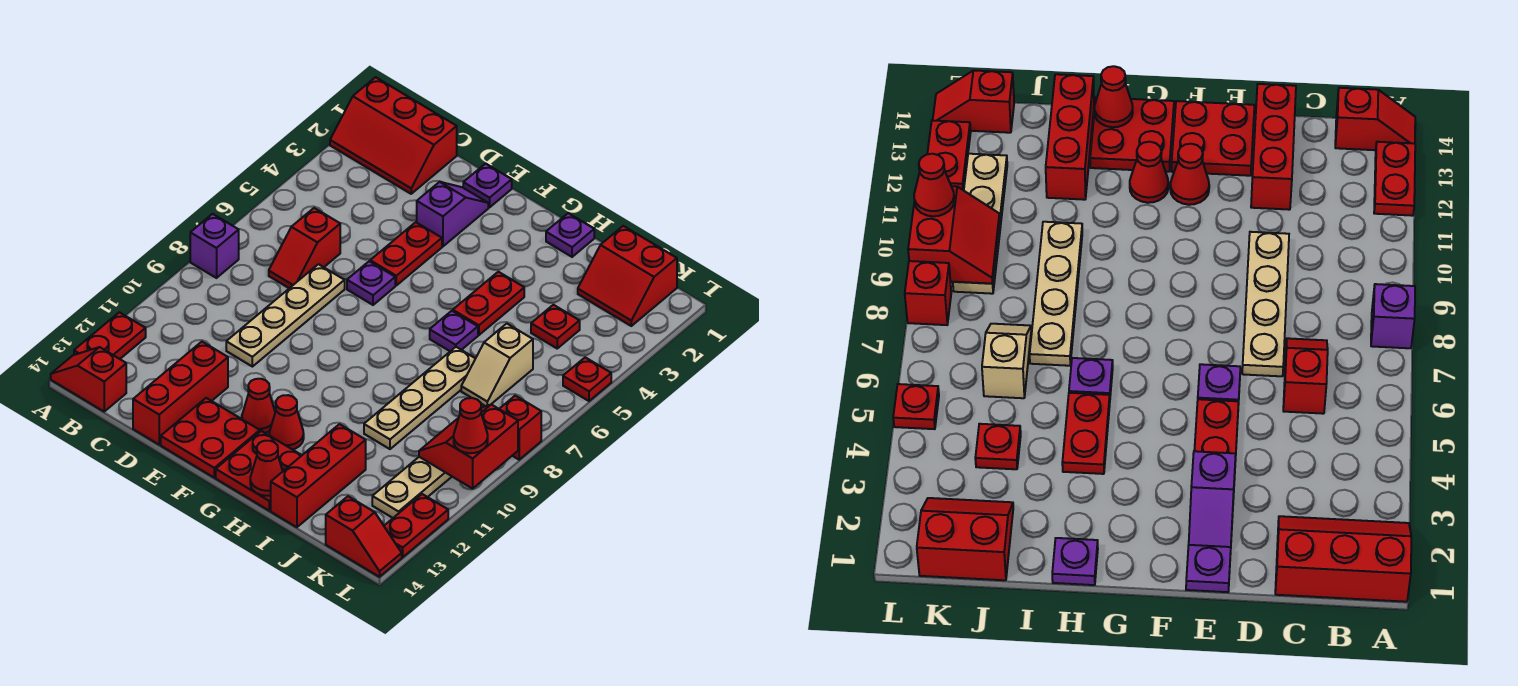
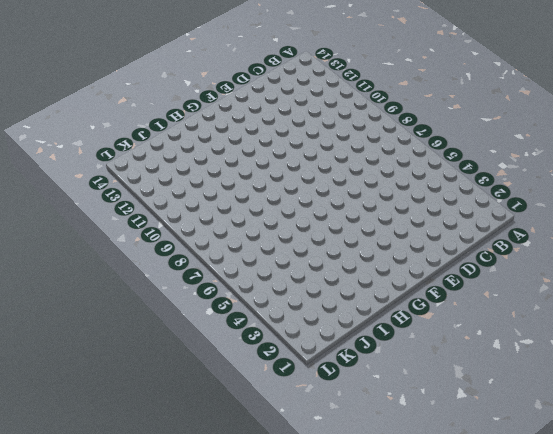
none -> red 2x3 slope [330,77,457,194]
none -> purple 1x1 brick [190,214,239,278]
none -> red 1x2 plate [74,312,146,359]
none -> red 1x2 slope [51,347,126,411]

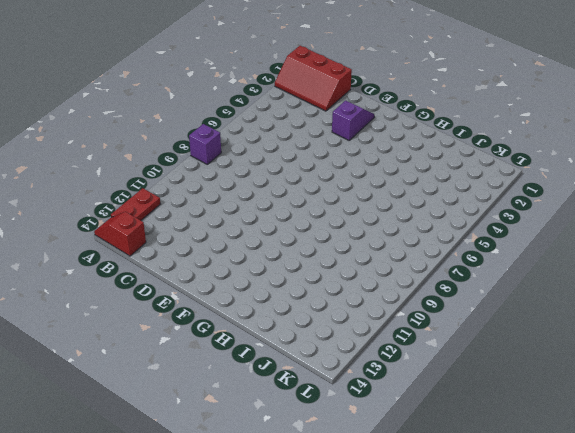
none -> red 1x2 slope [269,208,340,288]
none -> tan 1x4 plate [226,264,345,367]
none -> red 1x3 brick [133,342,228,444]
none -> purple 1x1 plate [463,164,512,207]

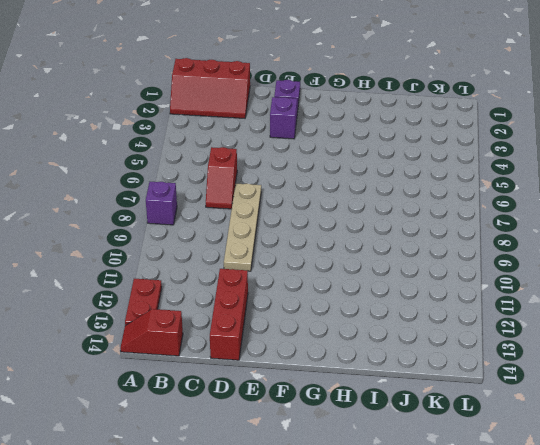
none -> red 1x2 plate [370,222,442,285]
none -> purple 1x1 plate [347,261,395,305]
none -> red 2x2 plate [161,398,260,478]
none -> red 1x1 cone [242,379,275,433]

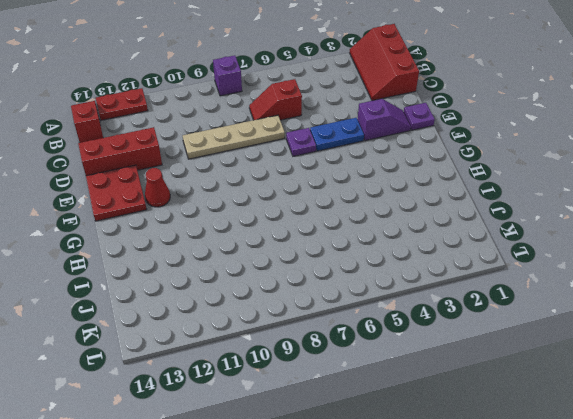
blue 1x2 plate [310,118,364,151] -> red 1x2 plate [370,222,442,285]
none -> red 1x1 cone [269,395,304,450]
none -> red 2x2 plate [216,431,302,511]
none -> purple 1x1 plate [546,213,594,257]
none -> red 1x2 plate [453,272,524,335]

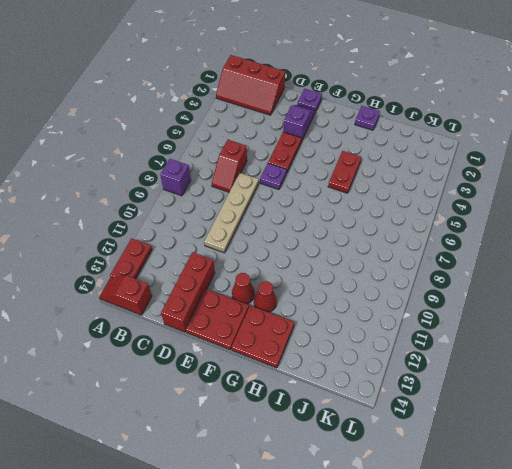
none -> purple 1x1 plate [430,311,478,351]
none -> tan 1x4 plate [364,347,475,449]
none -> red 1x3 brick [271,424,366,527]
none -> red 2x2 slope [578,226,677,326]

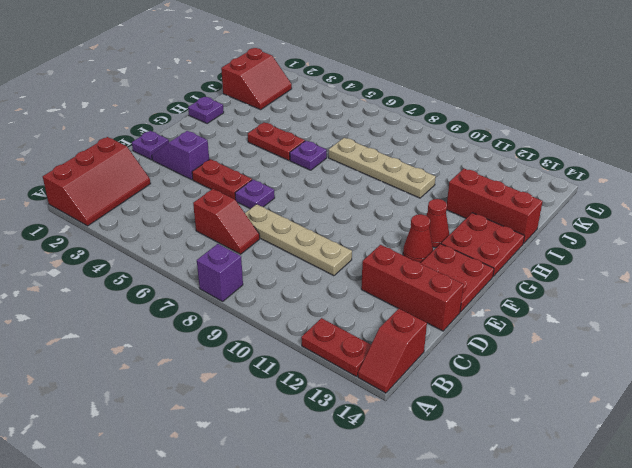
none -> red 1x1 plate [531,305,580,348]
none -> tan 1x2 slope [461,324,533,406]
none -> tan 1x4 plate [372,457,452,518]
none -> red 1x2 slope [326,496,402,577]

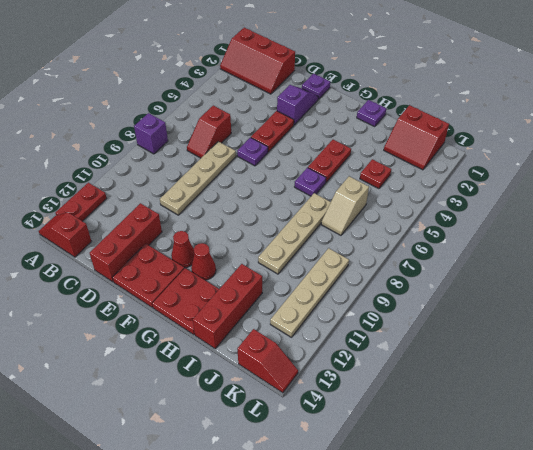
none -> red 1x1 plate [563,357,611,401]
none -> red 1x1 brick [500,396,541,460]
none -> red 1x2 plate [384,494,448,557]
none -> red 1x1 cone [250,441,283,496]

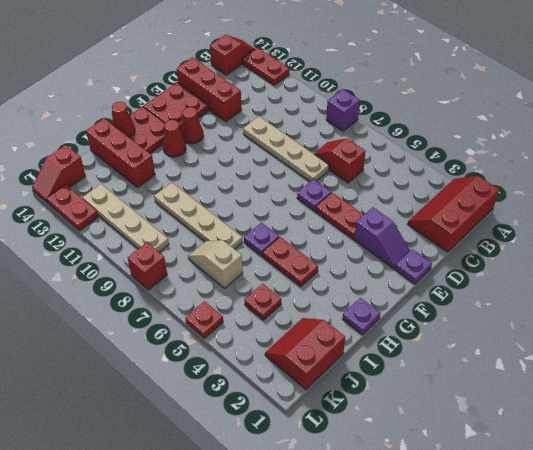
none -> red 2x2 slope [419,405,518,489]
none -> red 1x1 cone [454,398,488,453]

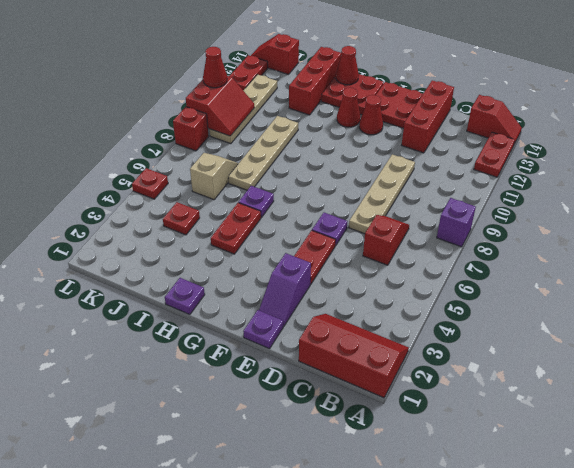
none -> red 2x2 slope [578,226,677,326]

